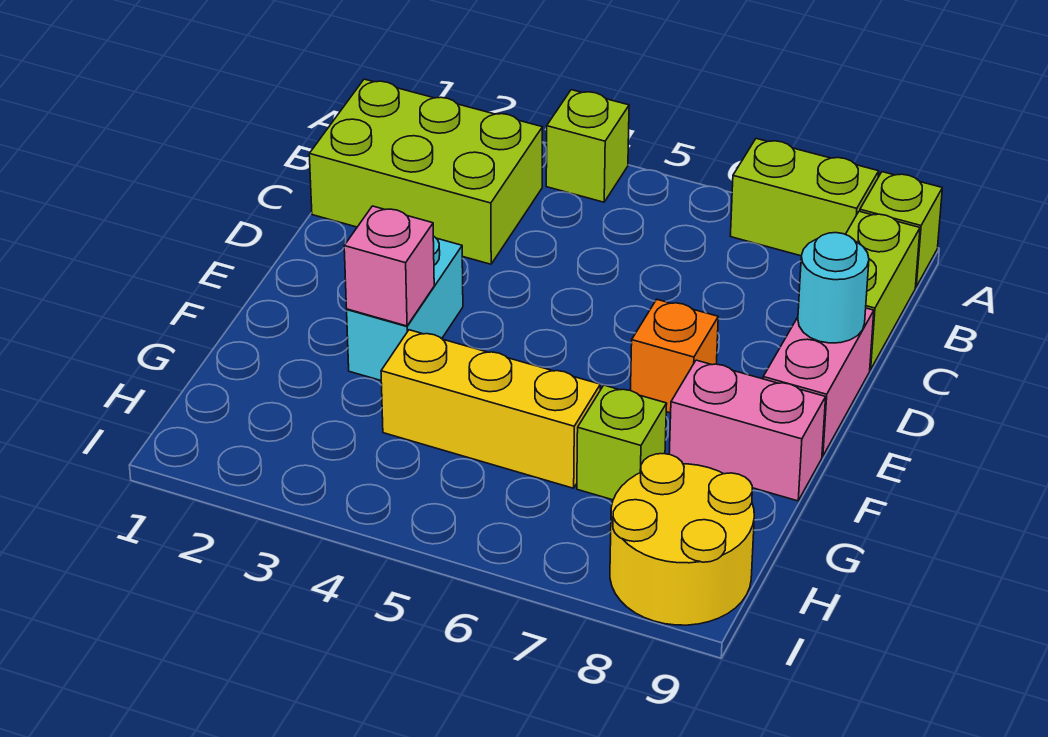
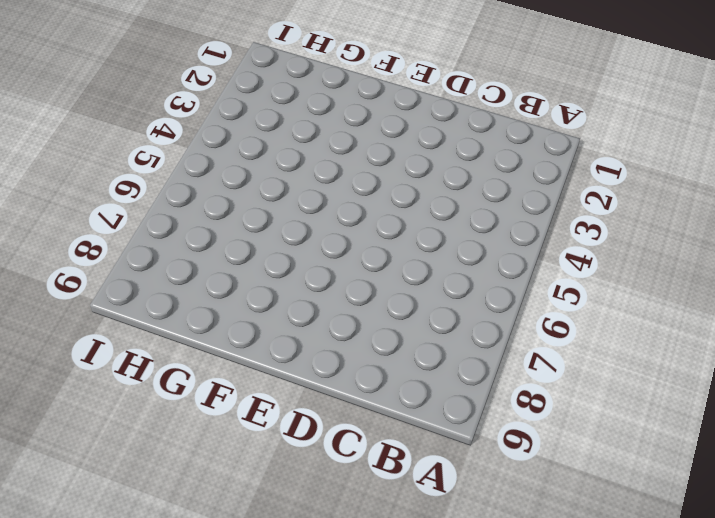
none -> lime 1x1 brick [546,90,629,202]
none -> lime 1x2 brick [731,139,879,256]
none -> lime 1x1 brick [860,172,942,287]

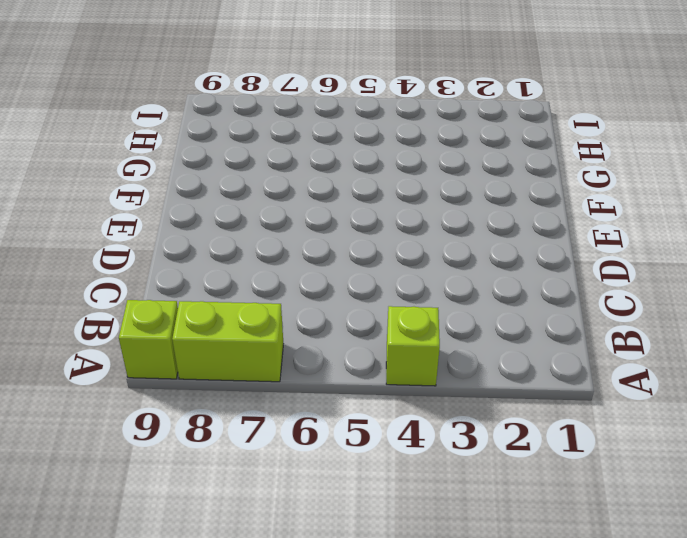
none -> lime 2x3 brick [309,79,542,264]
none -> lime 1x2 brick [846,211,920,370]
none -> pink 1x2 brick [763,308,874,456]

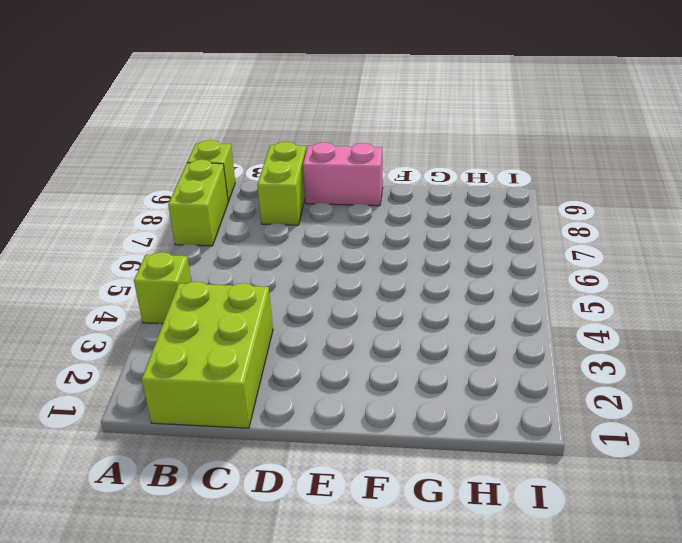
lime 1x2 brick [257,142,306,225] -> lime 1x2 brick turned to [846,211,920,370]
none -> cyan 1x2 brick [347,236,463,380]
none -> orange 1x1 brick [631,300,718,413]
none -> pink 1x2 brick [669,360,826,501]

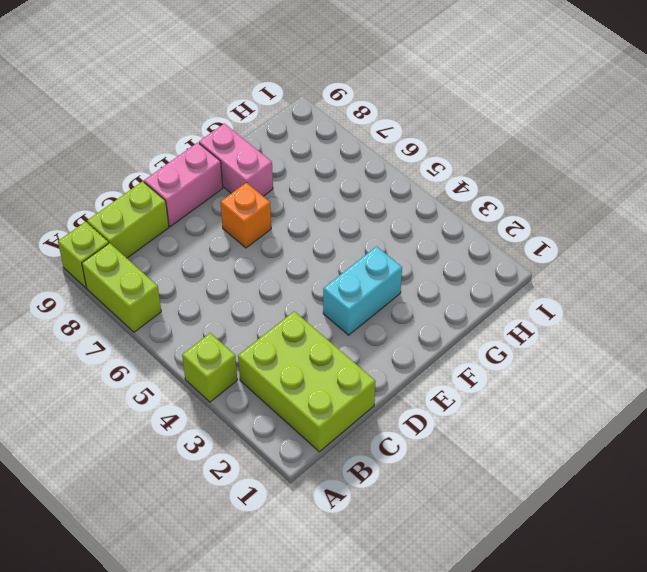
none -> yellow 1x3 brick [381,330,600,488]
none -> lime 1x1 brick [577,385,667,500]
none -> yellow 2x2 round brick [610,454,754,625]

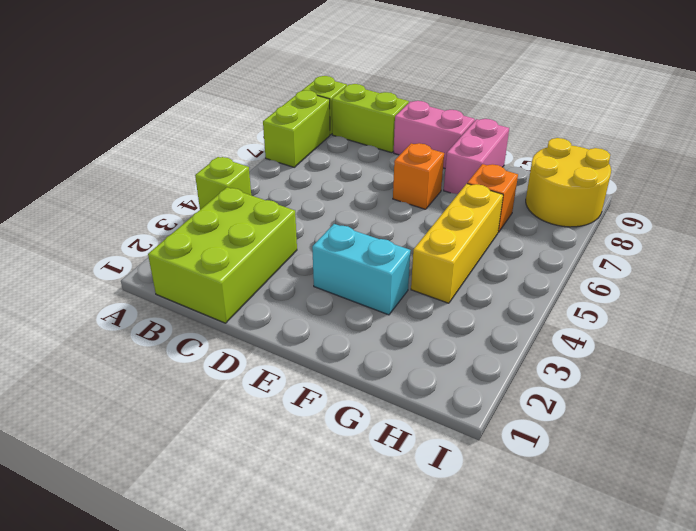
orange 1x1 brick [467,164,518,232] -> lime 1x1 brick [577,385,667,500]
none -> cyan 1x1 round brick [798,233,869,343]
none -> pink 1x1 brick [344,206,434,326]

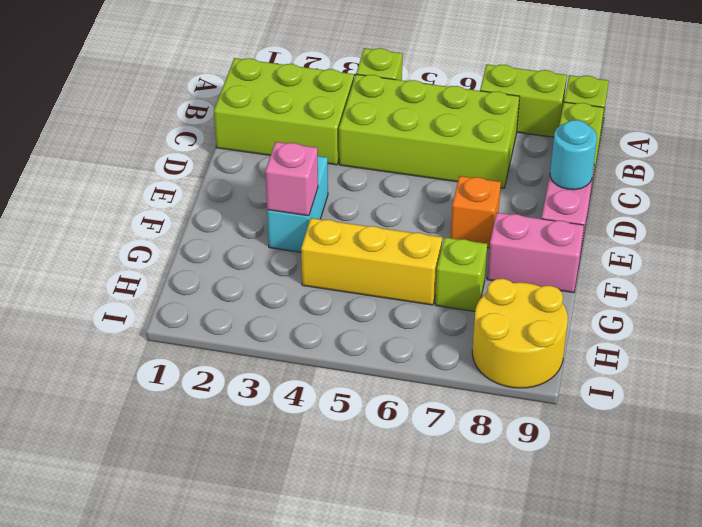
lime 2x4 brick [339,74,520,188] -> none

